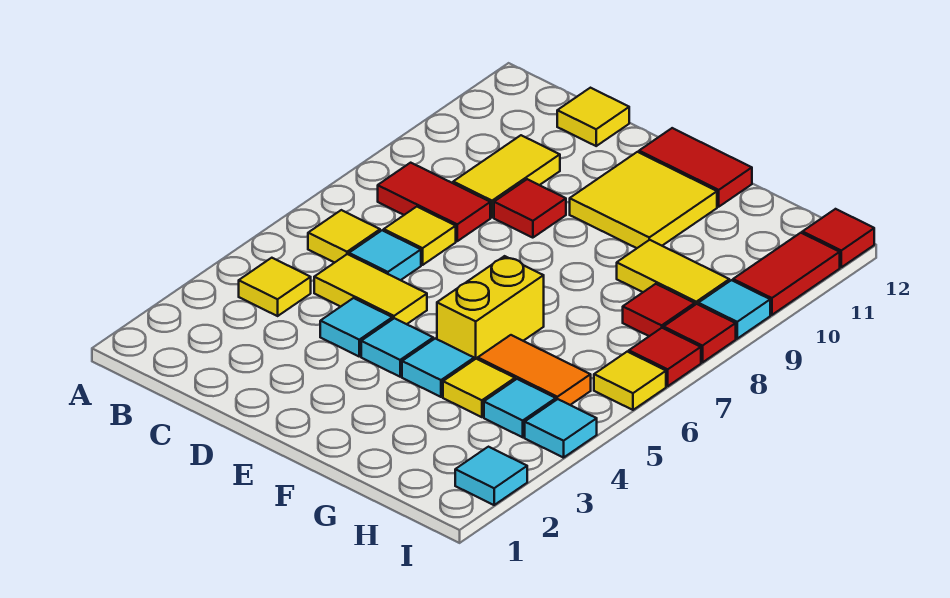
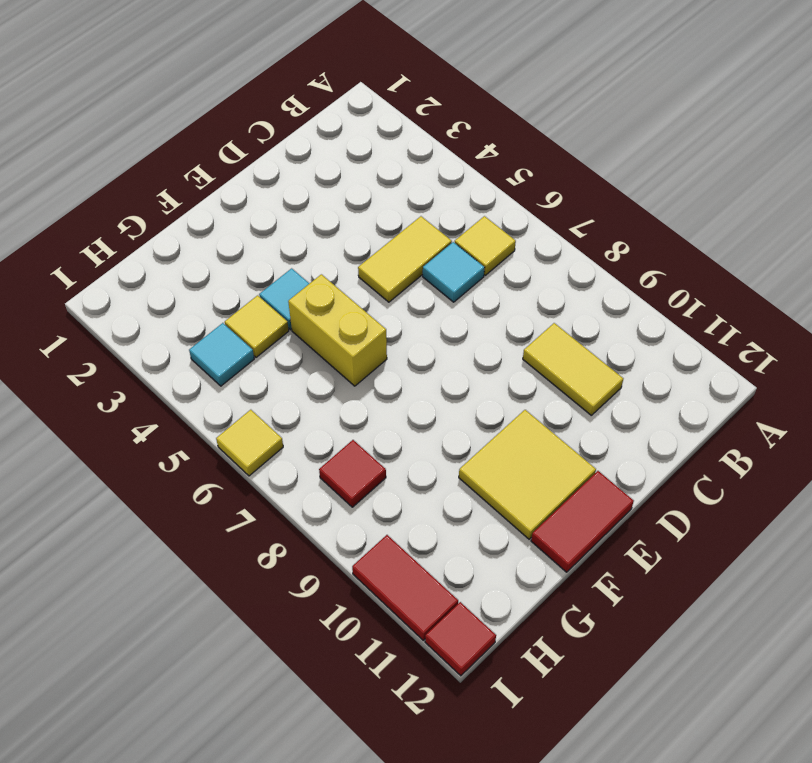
none -> yellow 1x1 tile [239,258,311,316]
none -> red 1x2 tile [378,163,490,241]
none -> yellow 1x1 tile [384,207,456,265]

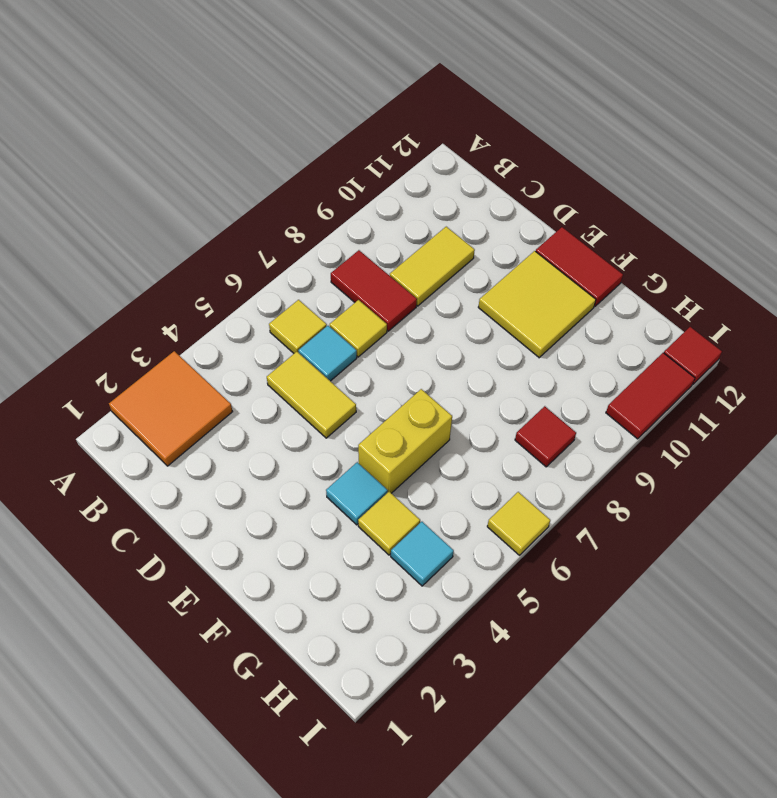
orange 2x2 tile [109,351,233,466] -> none
none -> yellow 1x1 tile [239,258,311,316]
none -> yellow 1x1 tile [557,88,629,146]
none -> cyan 1x1 tile [320,298,392,356]

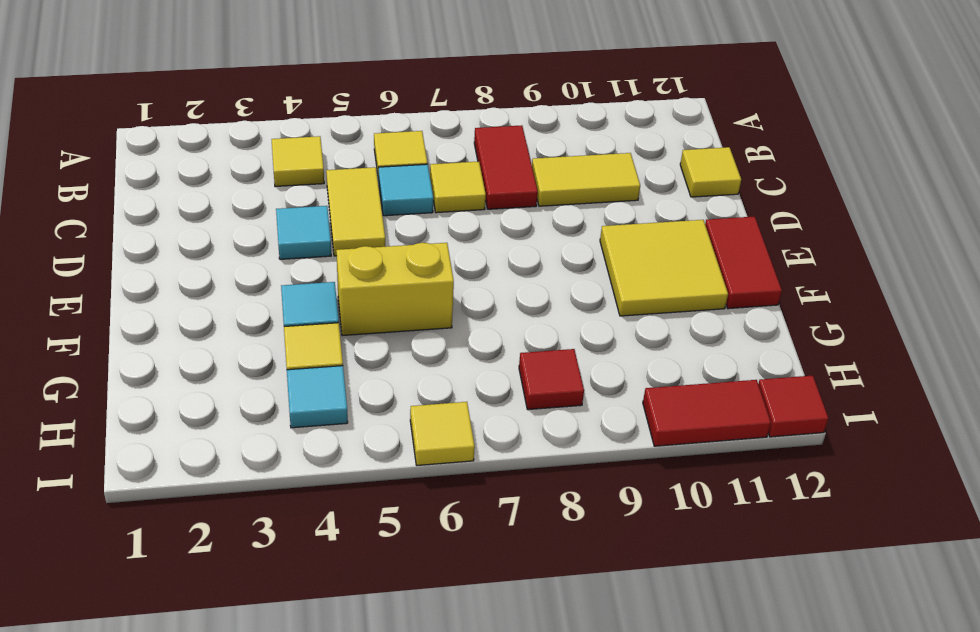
none -> red 1x1 tile [494,179,566,238]
none -> cyan 1x1 tile [361,318,433,377]
none -> orange 1x2 tile [478,335,591,405]

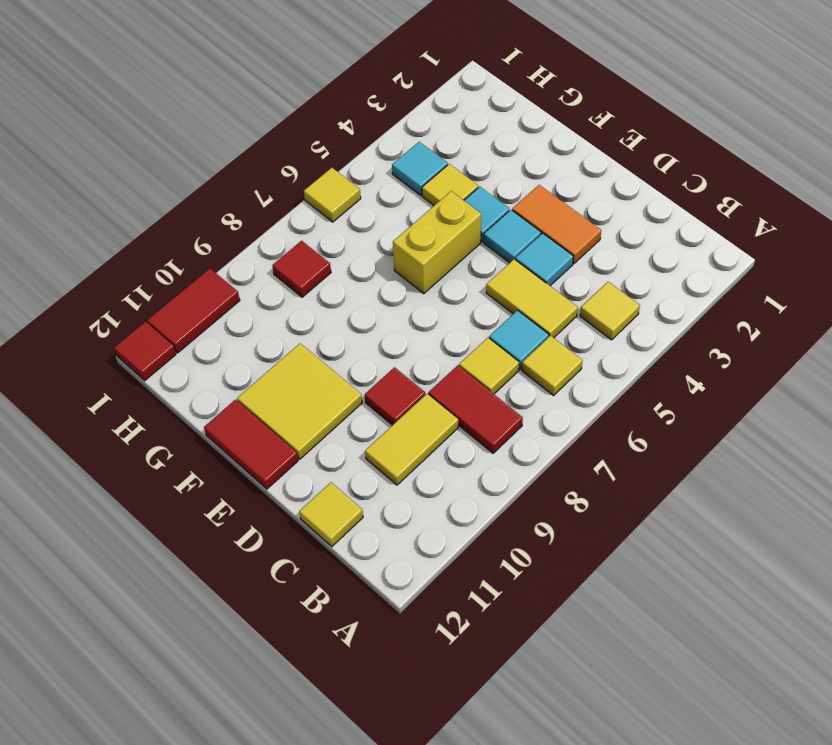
orange 1x2 tile [512,185,601,264] -> orange 1x2 tile moved to [478,335,591,405]
none -> yellow 1x2 tile [617,240,729,305]
none -> cyan 1x1 tile [455,447,527,505]
none -> cyan 1x1 tile [525,399,597,458]

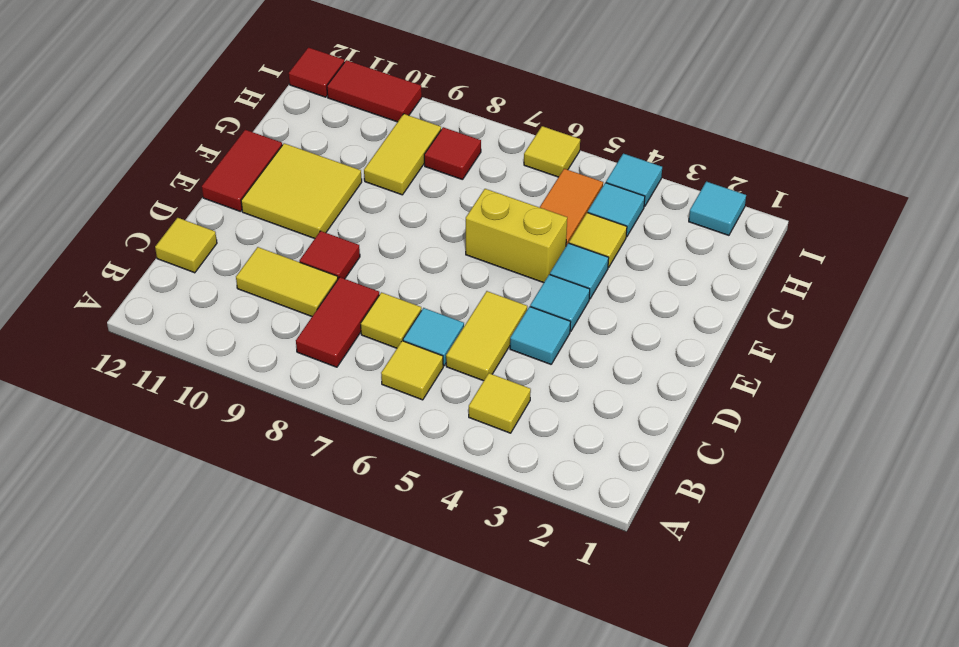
none -> red 1x1 tile [629,328,701,386]
none -> red 1x1 tile [664,304,736,363]
none -> cyan 1x1 tile [698,280,770,339]

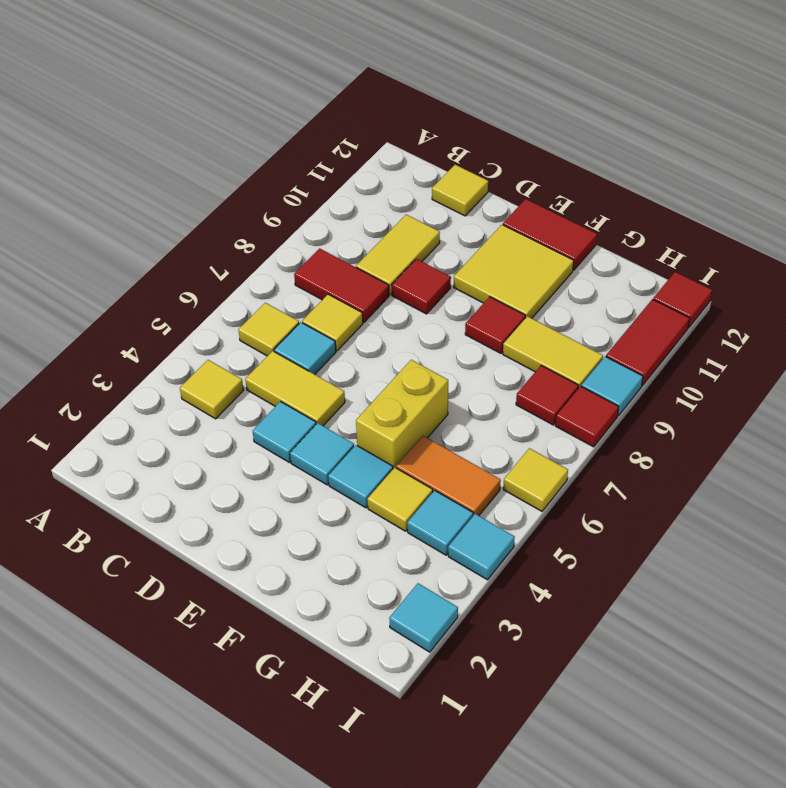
red 1x1 tile [465,297,525,353] -> red 1x1 tile moved to [629,328,701,386]

